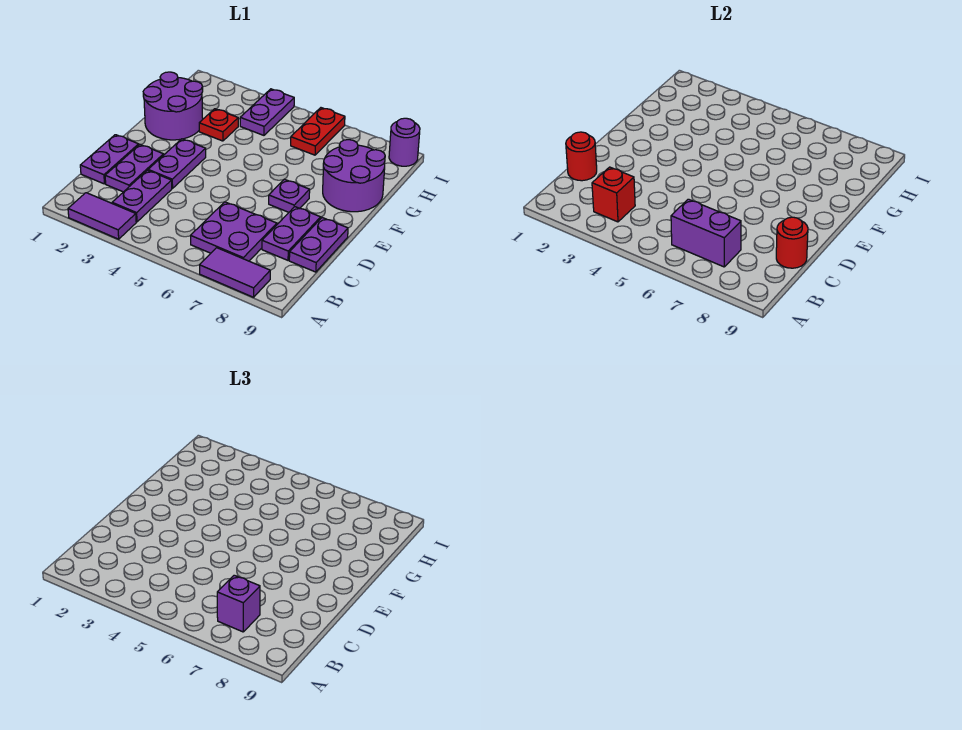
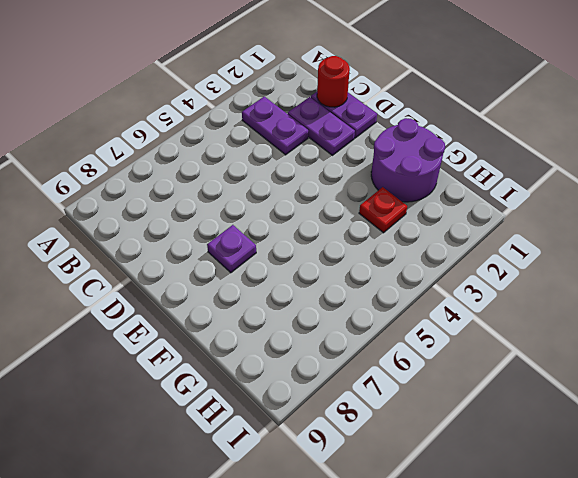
none -> purple 1x2 tile [68,193,136,239]
none -> purple 1x2 tile [200,248,270,297]
none -> purple 2x2 plate [191,202,277,261]

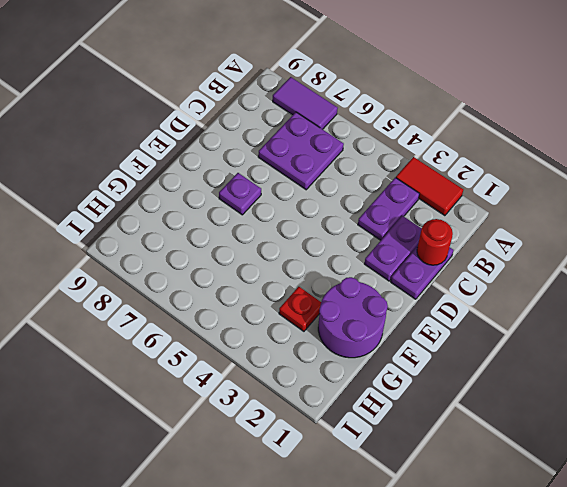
red 1x2 tile [396,157,463,216] -> purple 1x2 tile [68,193,136,239]
none -> purple 1x2 plate [262,207,321,260]
none -> purple 1x2 plate [289,218,348,272]
none -> purple 1x2 plate [148,139,206,188]

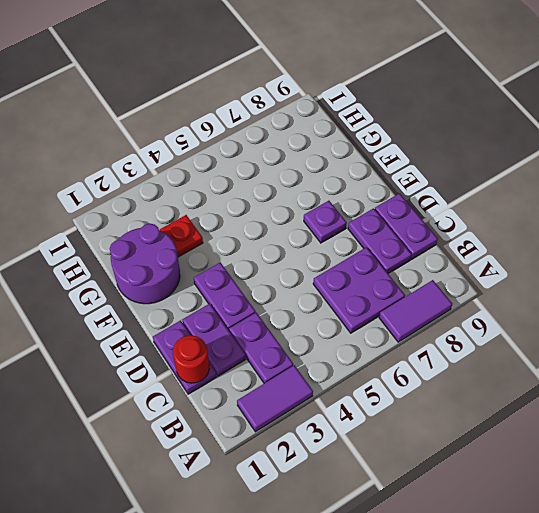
none -> purple 2x2 round brick [323,140,385,212]
none -> purple 1x2 plate [240,89,294,135]
none -> red 1x2 plate [291,108,345,155]

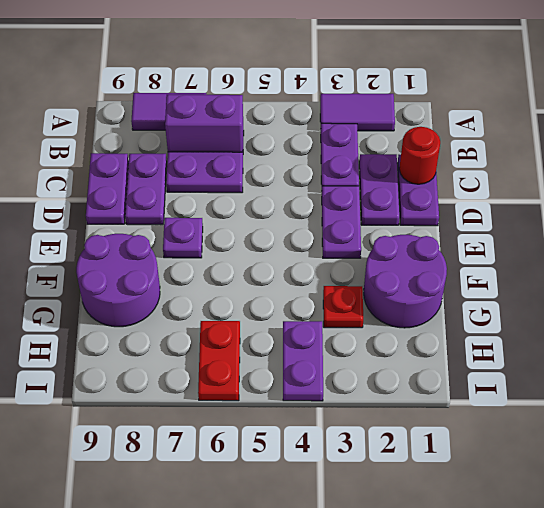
none -> purple 1x1 round brick [389,118,420,166]
none -> red 1x1 brick [592,167,635,222]
none -> red 1x1 round brick [776,217,808,268]

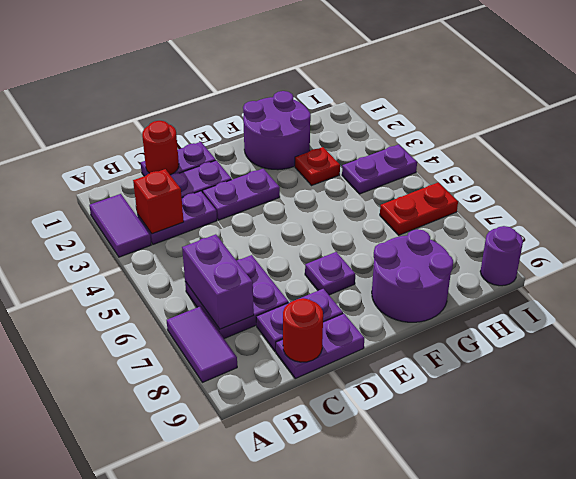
none -> purple 1x1 brick [217,575,260,632]

